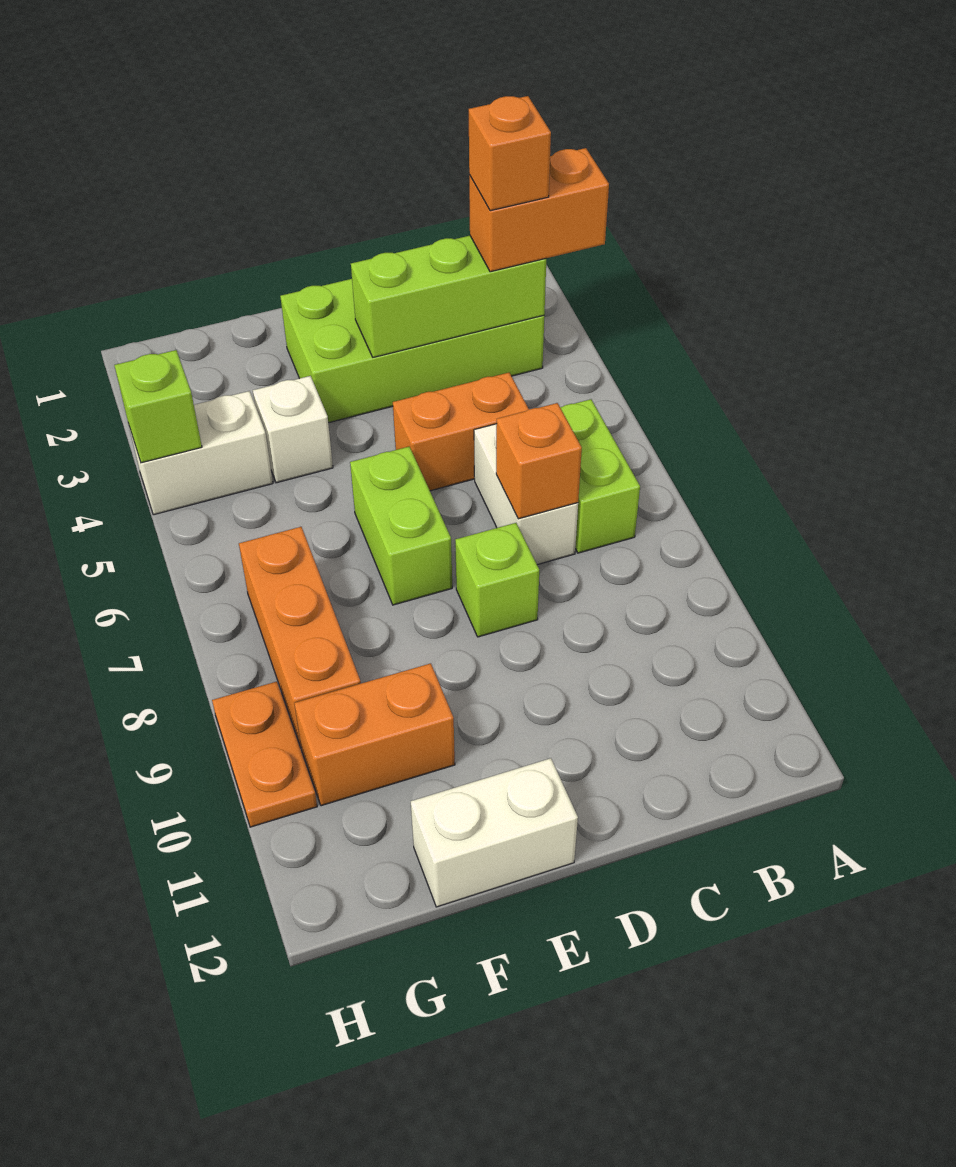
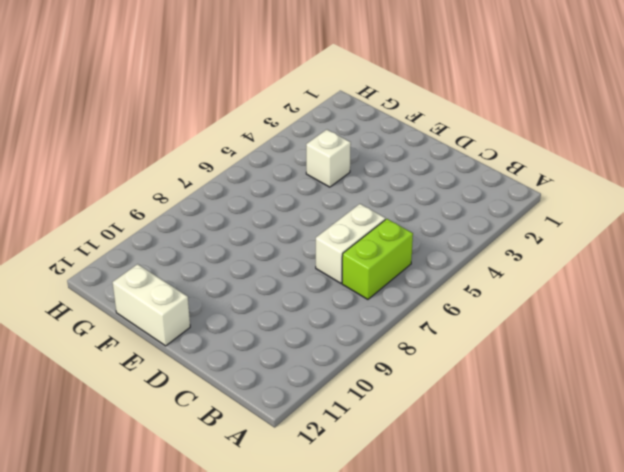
none -> lime 2x4 brick [280,279,544,423]
none -> orange 1x2 brick [393,373,529,491]
none -> lime 1x1 brick [455,523,539,637]

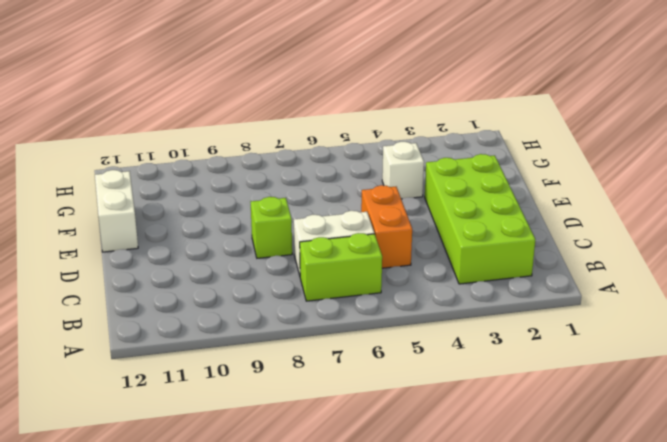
none -> lime 1x2 brick [350,447,452,605]
none -> orange 1x2 brick [294,663,455,806]
none -> white 1x2 brick [129,391,273,515]

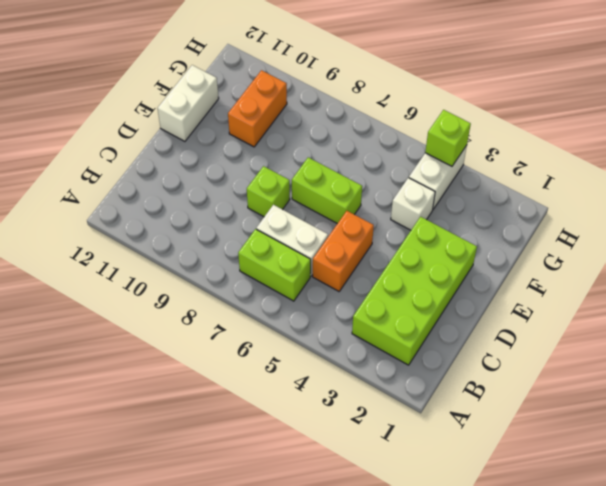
none -> orange 1x3 brick [239,527,361,747]
none -> orange 1x2 plate [212,682,317,827]
none -> lime 1x3 brick [351,236,546,357]

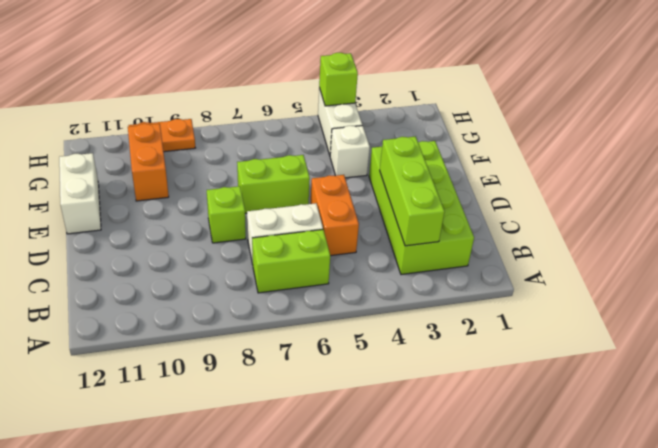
none -> orange 1x3 brick [239,527,361,747]
none -> orange 1x1 brick [496,403,582,519]
none -> orange 1x2 brick [469,148,609,272]

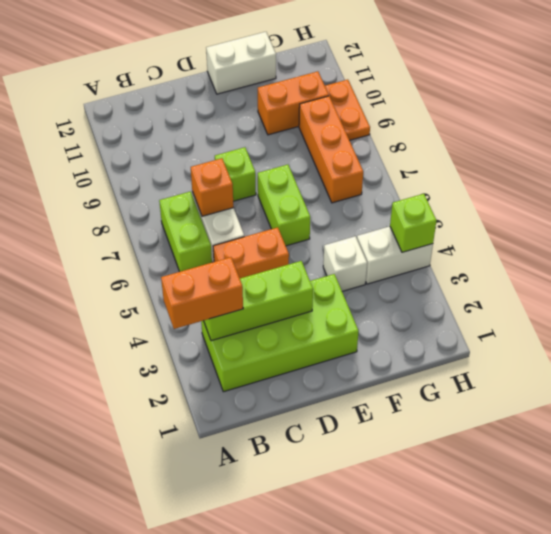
none -> orange 1x1 brick [469,96,551,211]

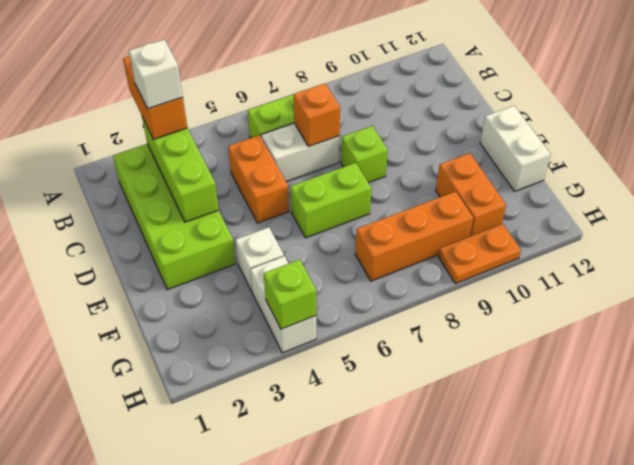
white 1x1 brick [129,40,183,109] -> orange 1x1 brick [469,96,551,211]

